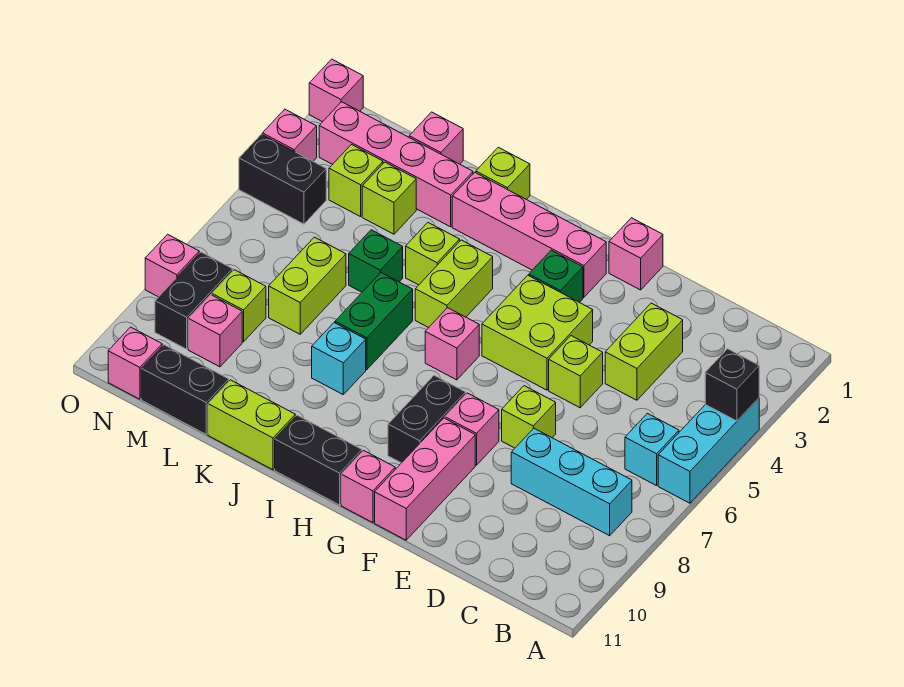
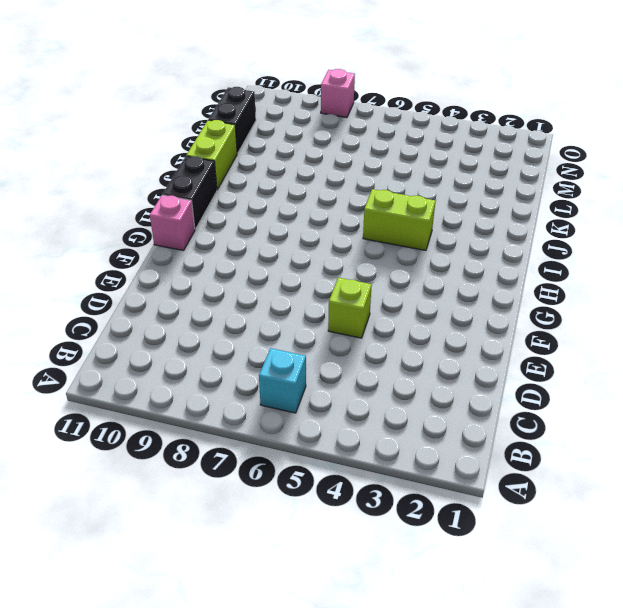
none -> cyan 1x3 brick [658,398,759,503]
none -> cyan 1x3 brick [511,428,632,536]
none -> lime 1x2 brick [605,303,683,400]
none -> lime 1x1 brick [502,386,556,448]

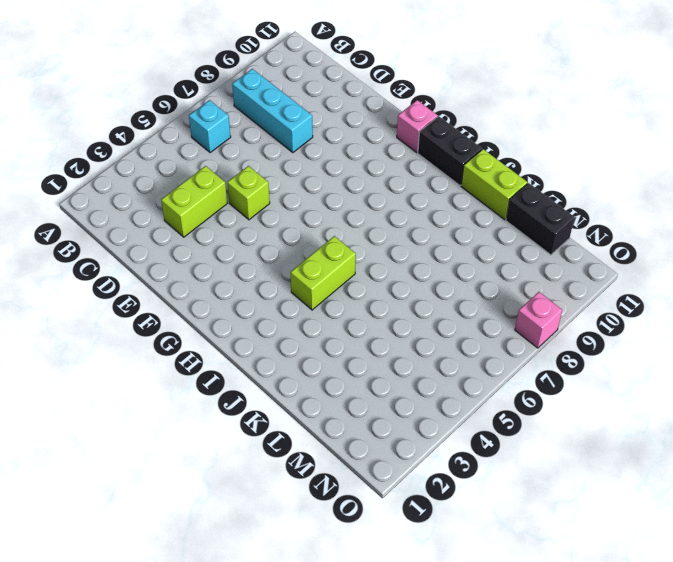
none -> cyan 1x3 brick [658,398,759,503]
none -> lime 1x1 brick [502,386,556,448]
none -> pink 1x1 brick [609,218,663,290]
none -> lime 2x2 brick [482,275,593,390]

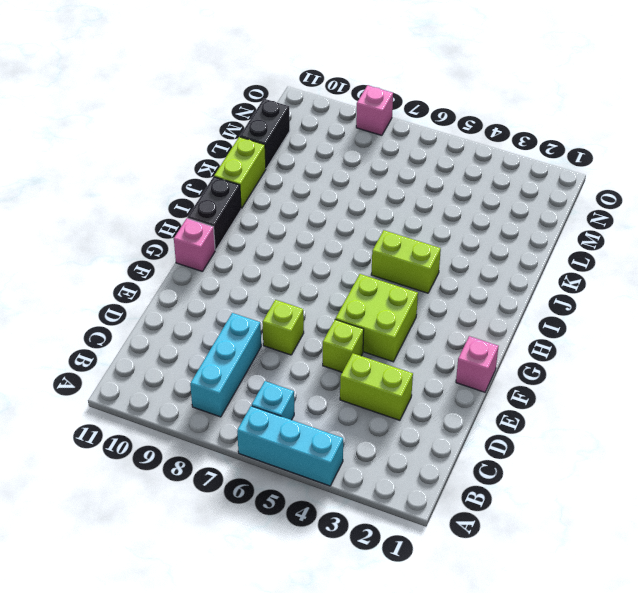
none -> pink 1x1 brick [445,393,499,465]
none -> pink 1x3 brick [375,418,475,540]
none -> pink 1x4 brick [452,172,606,297]
none -> green 1x1 brick [529,250,583,302]

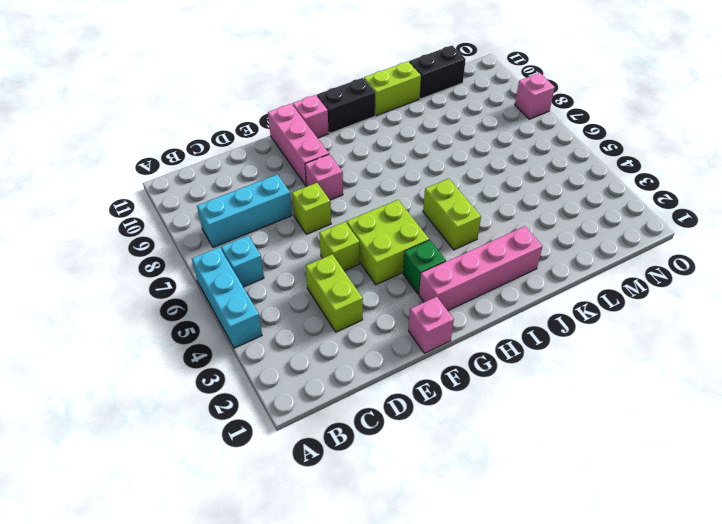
none -> black 1x2 brick [388,376,466,463]
none -> pink 1x1 brick [425,308,479,380]
none -> lime 1x1 brick [476,147,530,199]
none -> lime 1x1 brick [406,223,460,285]

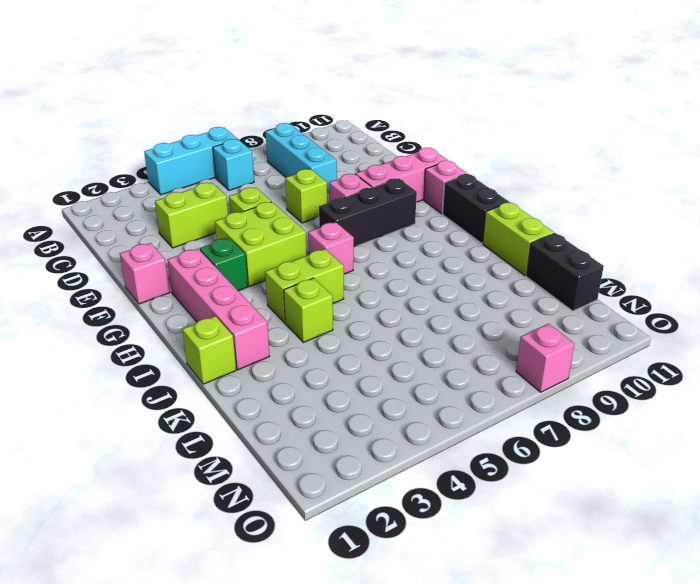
black 1x3 brick [319,178,417,247] -> black 1x2 brick [388,376,466,463]
none -> green 1x2 brick [335,273,413,370]
none -> cyan 1x1 brick [312,323,366,394]
none -> pink 1x4 brick [319,102,473,227]
none -> green 1x1 brick [349,230,403,292]

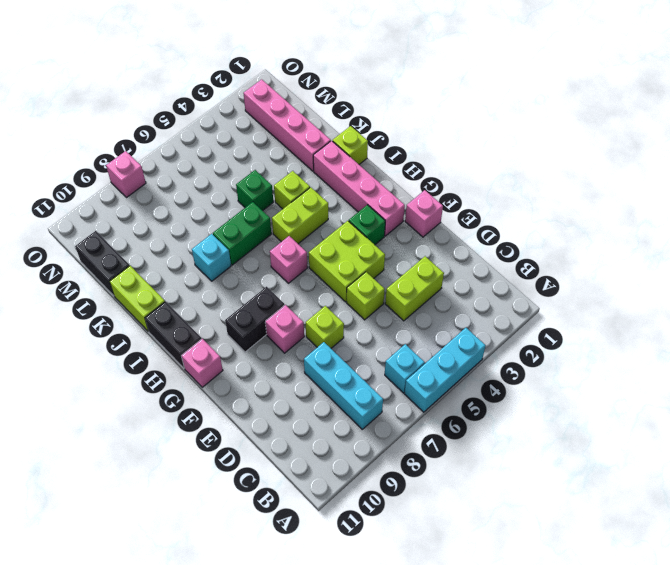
none -> pink 1x3 brick [375,418,475,540]
none -> pink 1x1 brick [409,112,463,164]
none -> lime 1x1 brick [362,162,416,234]
none -> lime 1x2 brick [269,237,346,334]

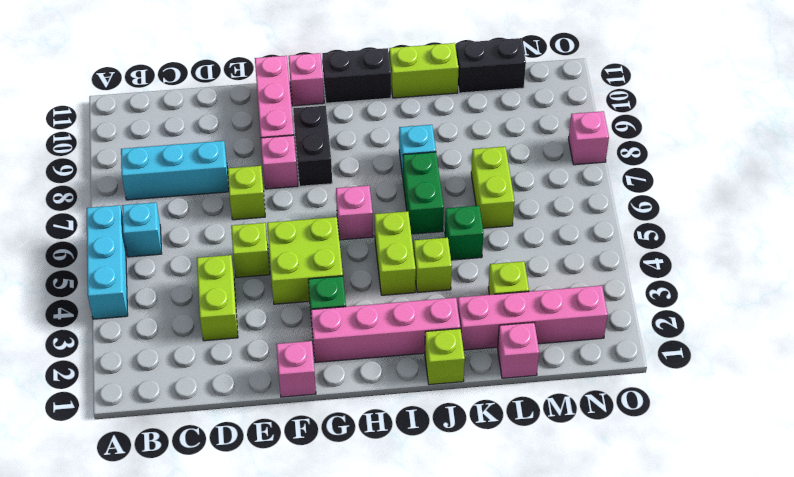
none -> lime 1x1 brick [329,145,383,217]
none -> lime 1x1 brick [212,270,266,342]
none -> pink 1x1 brick [188,295,242,367]
none -> black 1x2 brick [239,134,326,224]

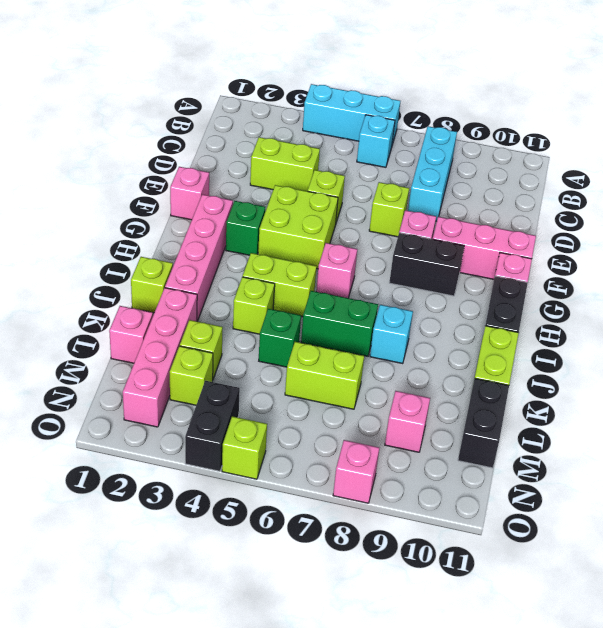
lime 1x1 brick [222,416,267,479] -> lime 1x1 brick moved to [212,270,266,342]
none -> black 1x2 brick [155,252,233,349]
none -> pink 1x1 brick [108,327,162,399]
none -> pink 1x1 brick [309,59,363,122]
none -> pink 1x1 brick [262,109,317,161]

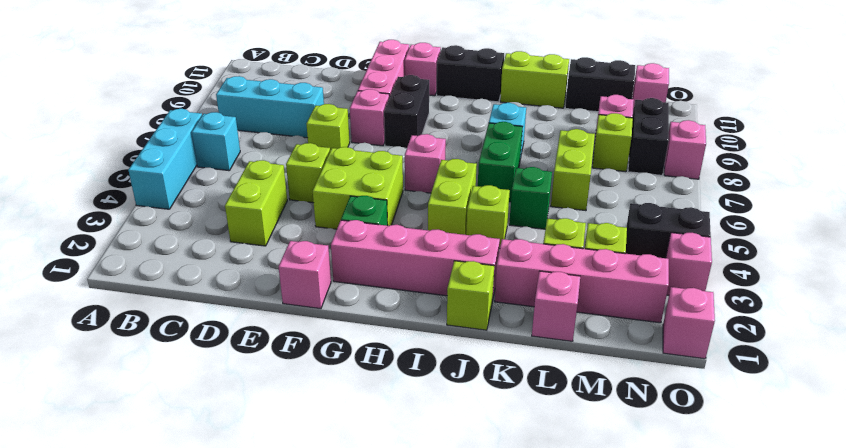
none -> black 1x1 brick [705,349,759,421]

